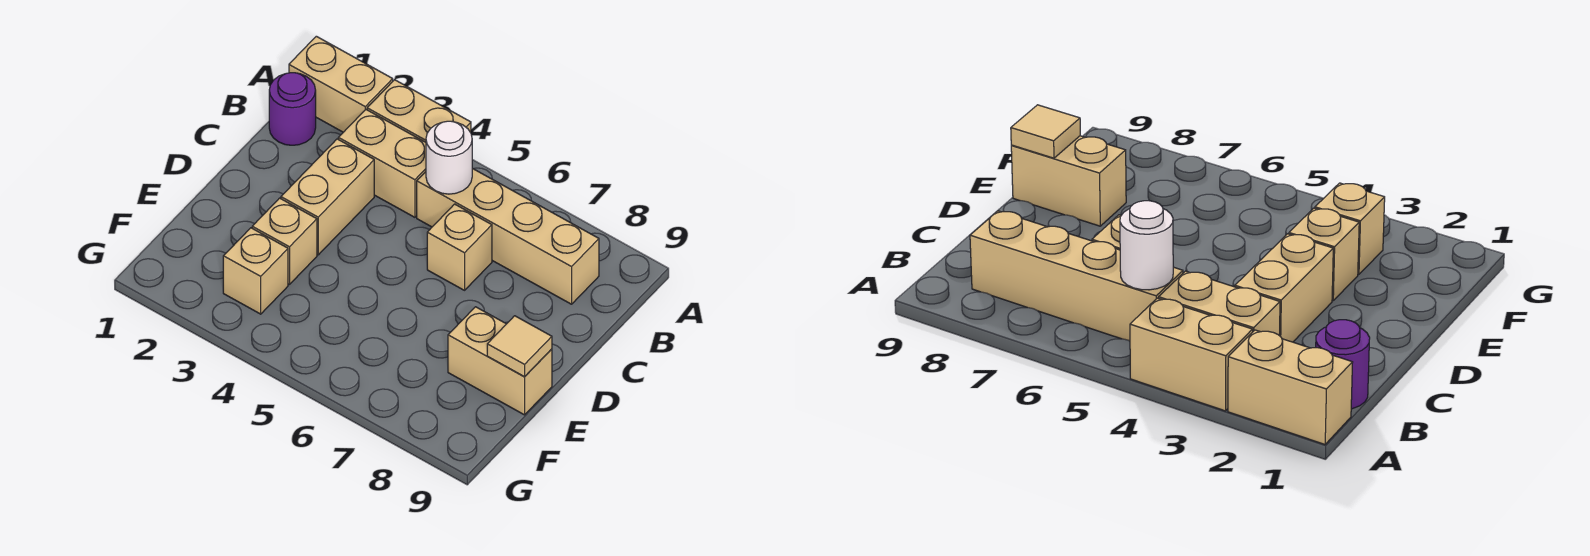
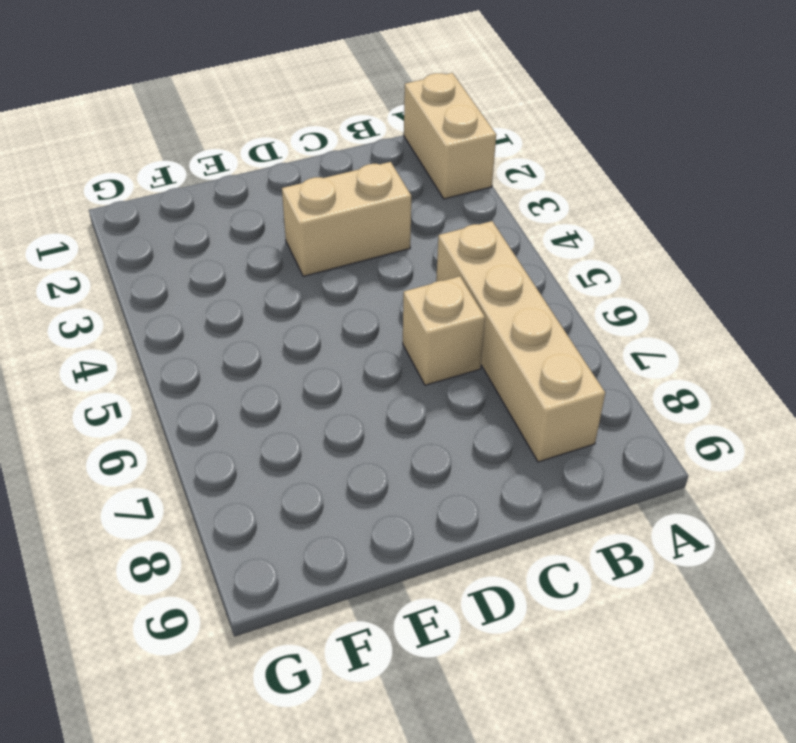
none -> tan 1x2 brick [367,80,471,142]
none -> purple 1x1 round brick [269,73,316,145]
none -> tan 1x2 brick [338,110,426,217]

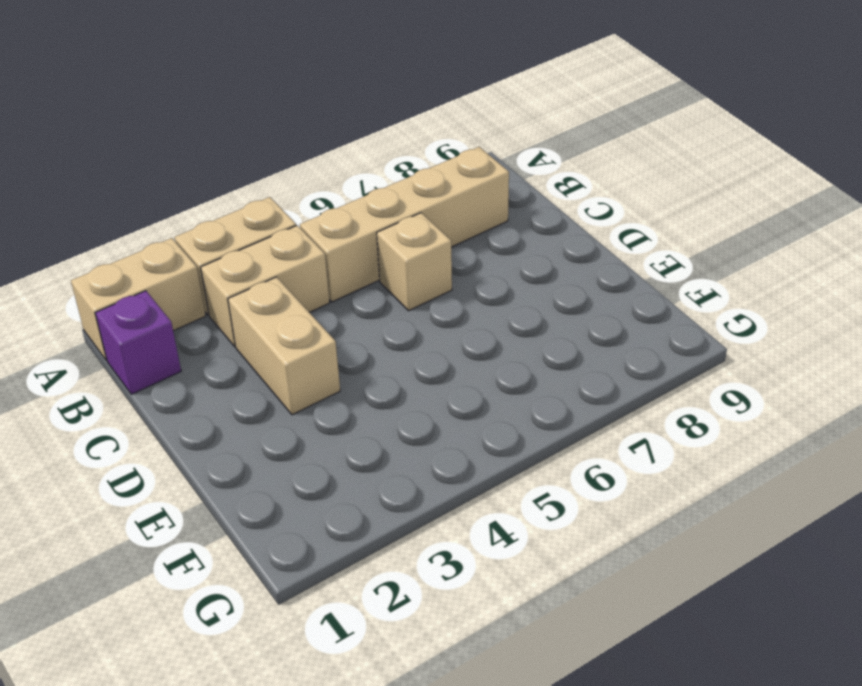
purple 1x1 brick [95,291,181,394] -> purple 1x1 round brick [269,73,316,145]
none -> tan 1x1 brick [252,198,317,285]
none -> tan 1x2 brick [448,307,552,415]
none -> tan 1x1 brick [223,228,288,314]

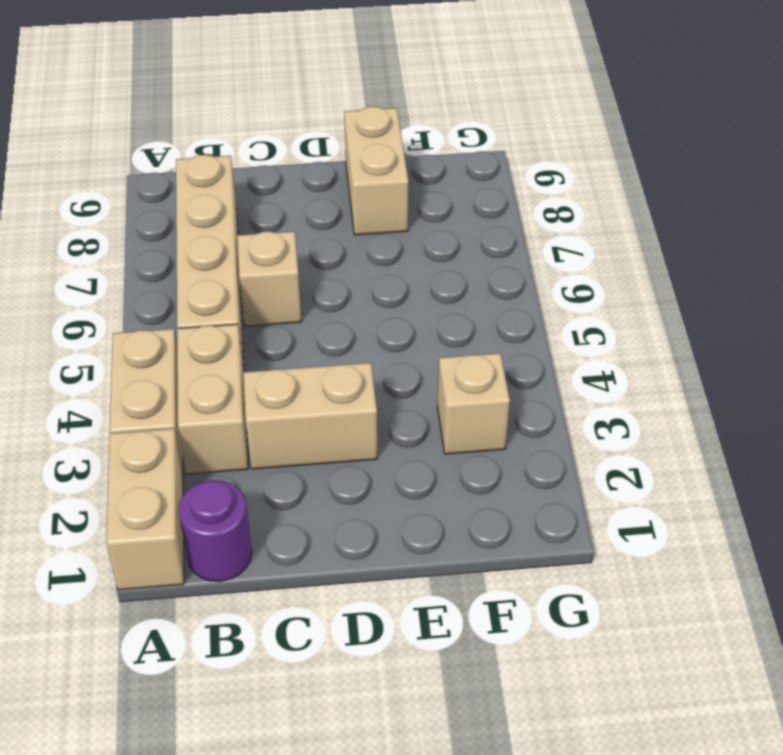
none -> tan 1x1 brick [252,198,317,285]
none -> white 1x1 round brick [426,121,472,194]
none -> tan 1x1 tile [487,316,552,377]

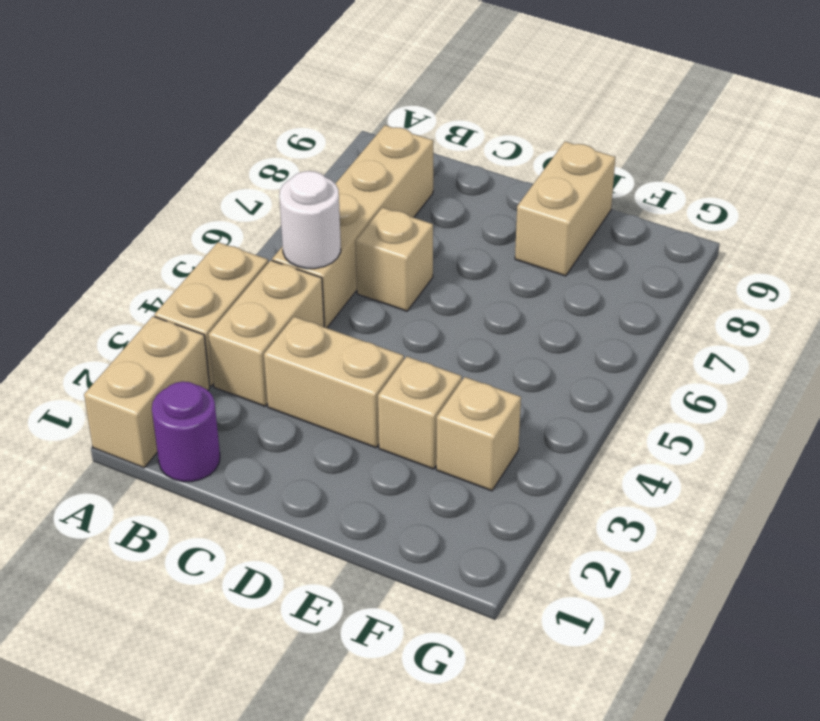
none -> tan 1x1 tile [487,316,552,377]

